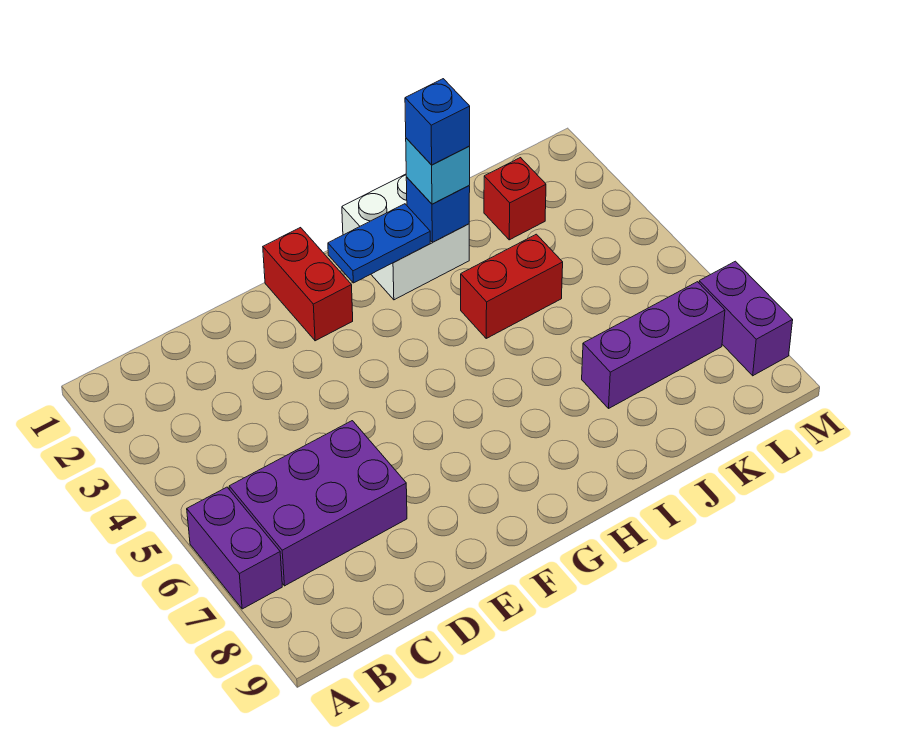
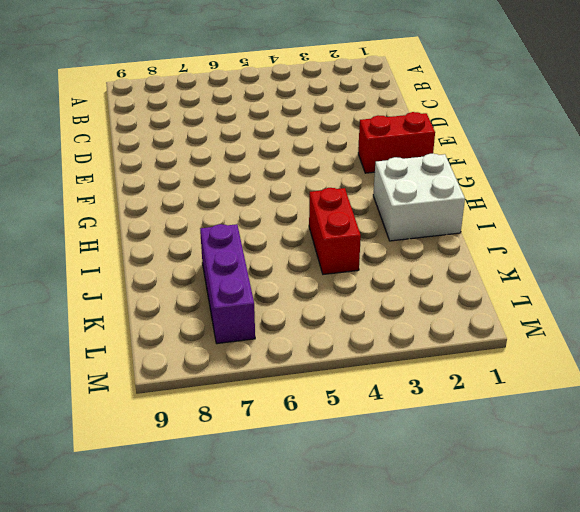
none -> purple 1x2 brick [187,487,282,609]
none -> purple 2x3 brick [229,421,407,586]
none -> red 1x1 brick [484,158,546,240]

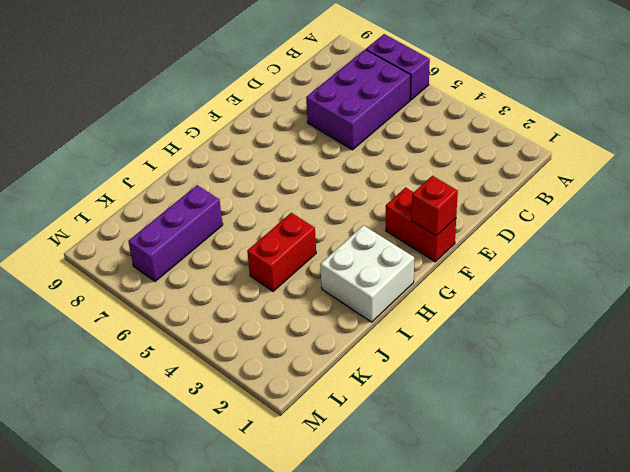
red 1x1 brick [411,176,458,236] -> red 1x1 brick moved to [484,158,546,240]
none -> purple 1x2 brick [699,261,793,376]
none -> blue 1x2 plate [328,204,430,283]
none -> blue 1x1 brick [406,177,470,242]

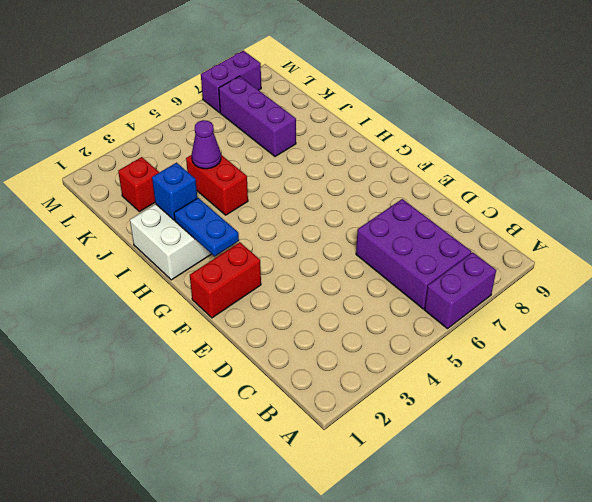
purple 1x1 cone [192,120,221,169] -> none
none -> cyan 1x1 brick [406,138,470,204]
none -> blue 1x1 brick [405,79,470,165]

